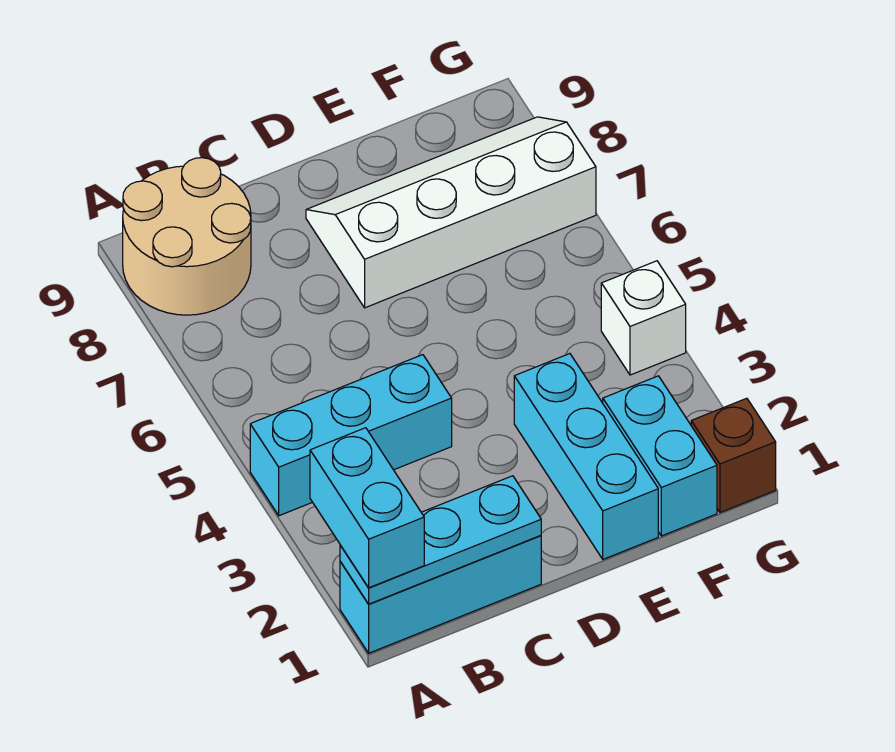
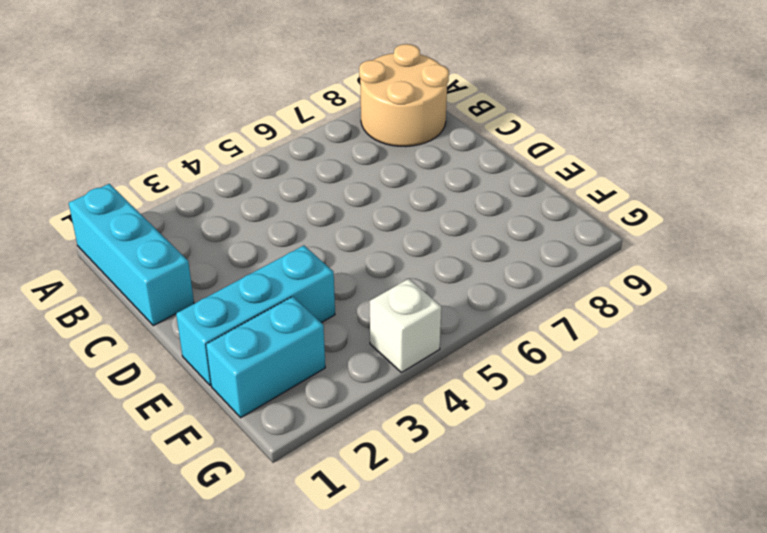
none -> cyan 1x3 brick [250,355,452,516]
none -> white 2x4 slope [306,117,596,308]

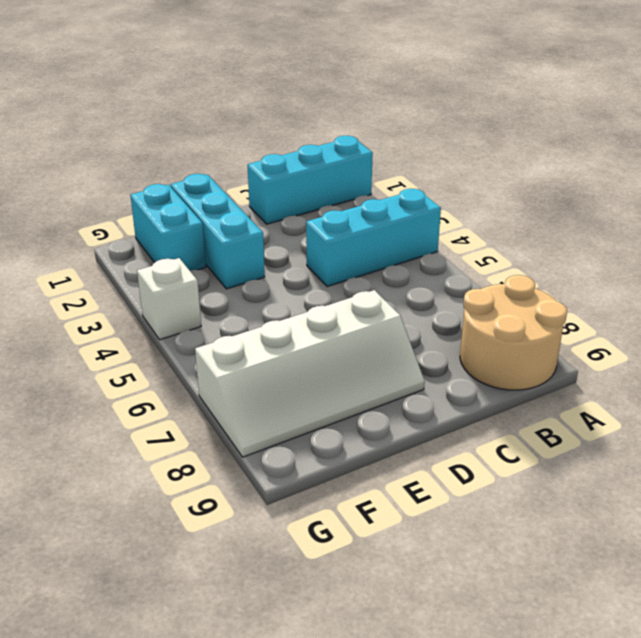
none -> brown 1x1 brick [691,398,776,512]
none -> cyan 1x3 plate [340,476,541,604]

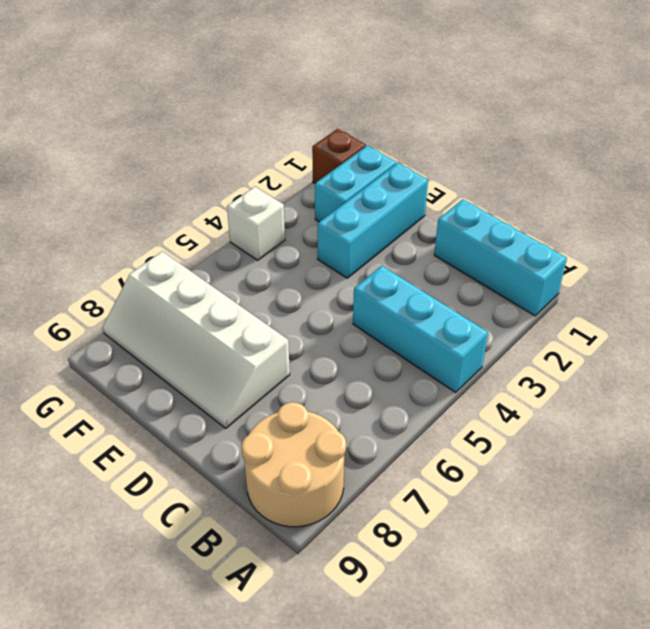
none -> cyan 1x3 plate [340,476,541,604]
none -> cyan 1x2 brick [310,428,424,588]

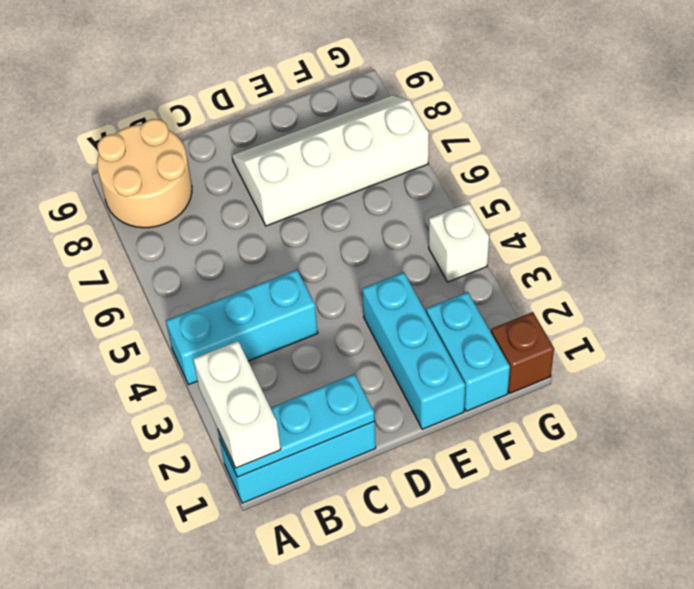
white 1x2 brick [193,341,281,468] -> cyan 1x2 brick [310,428,424,588]

